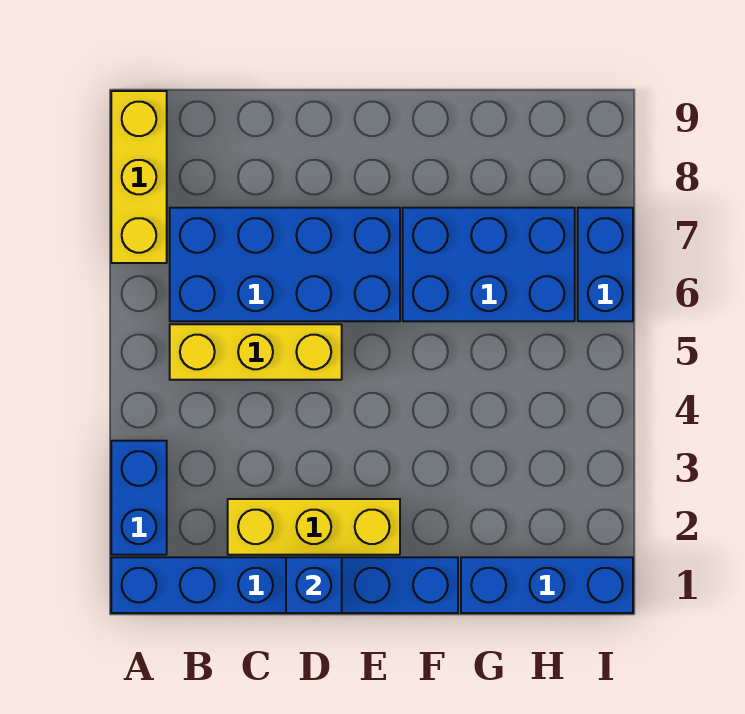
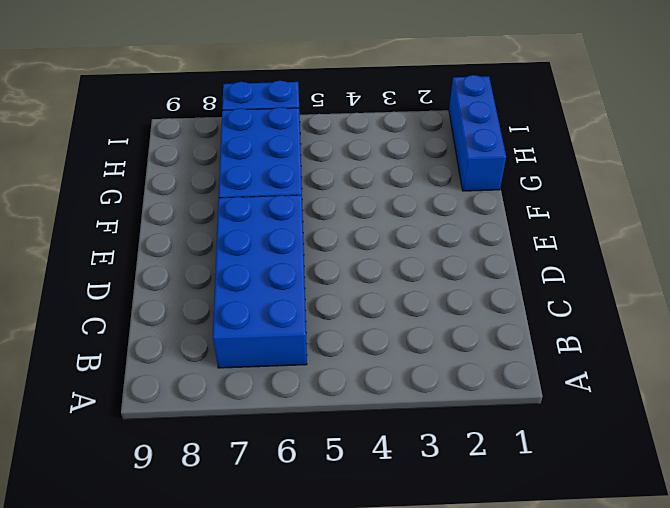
none -> blue 1x6 brick [111,557,458,613]
none -> blue 1x2 brick [111,441,167,555]

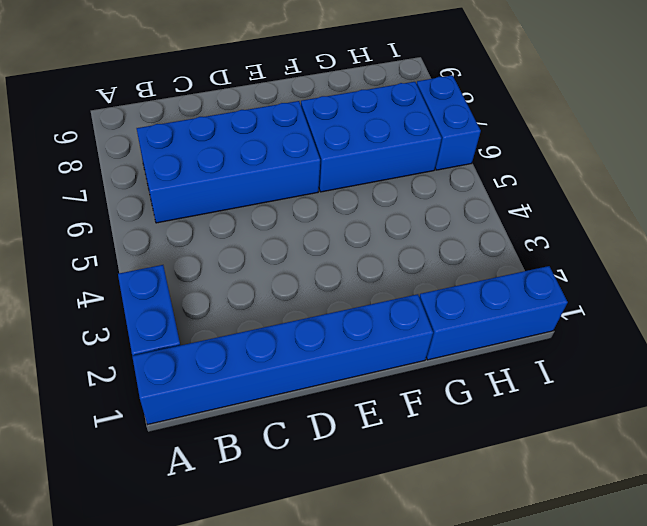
none -> yellow 1x3 brick [111,91,167,263]
none -> yellow 1x3 brick [170,324,342,380]

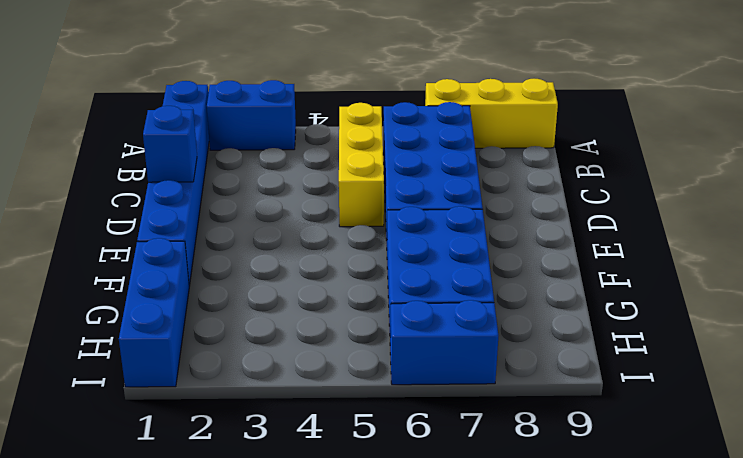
none -> yellow 1x3 brick [228,499,400,555]

